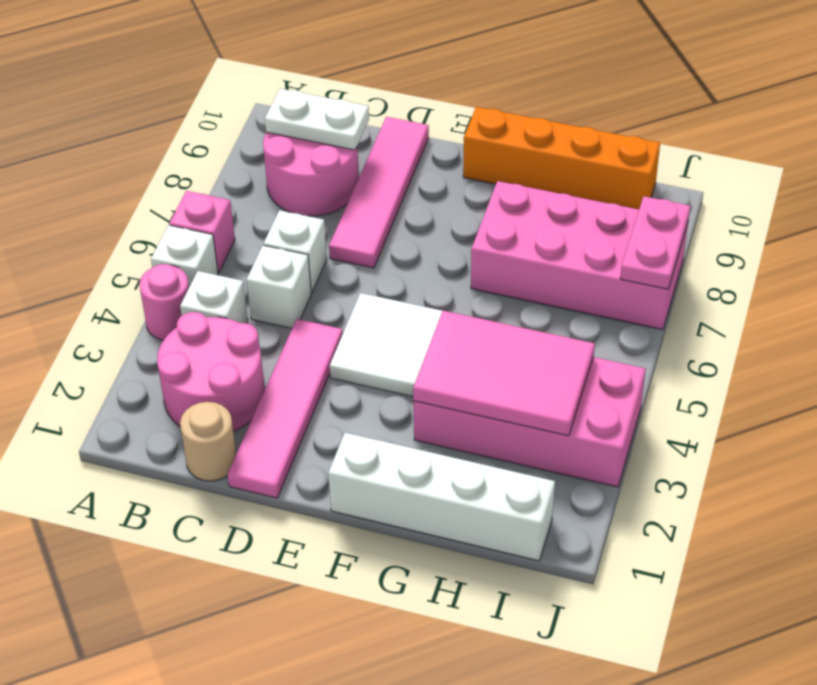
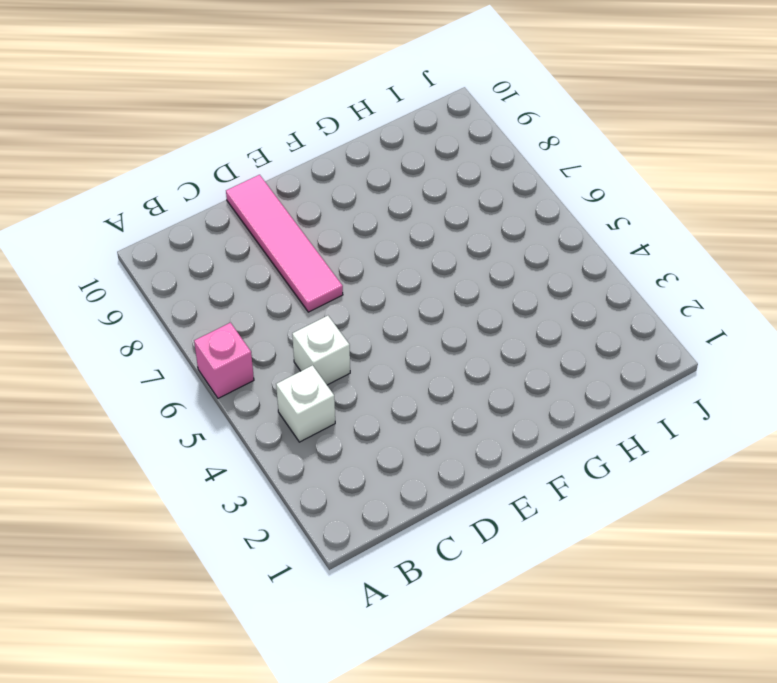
none -> pink 1x1 round brick [139,264,189,340]
none -> white 1x1 brick [151,225,218,287]
none -> pink 2x2 round brick [157,312,265,431]

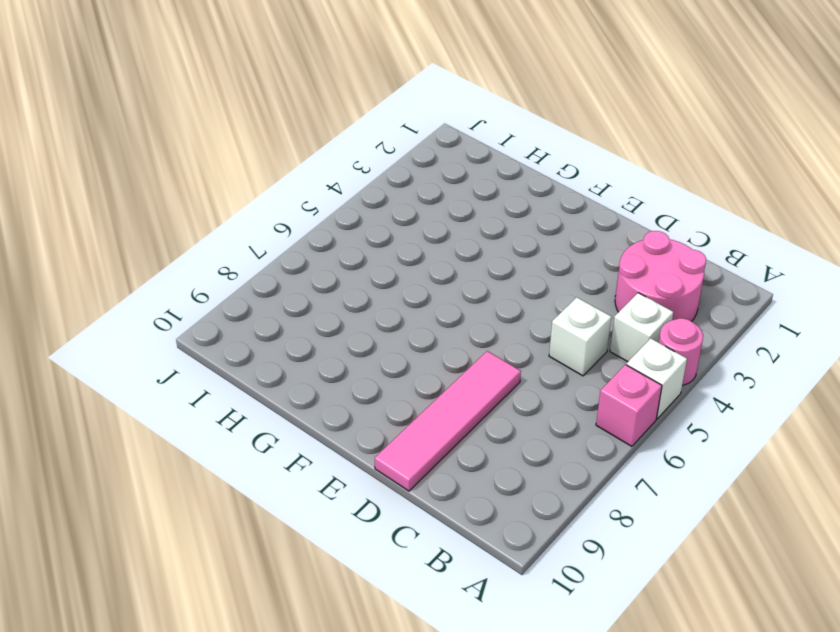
none -> pink 2x2 round brick [263,132,359,216]
none -> tan 1x1 round brick [180,402,236,481]
none -> white 1x1 brick [264,210,327,293]

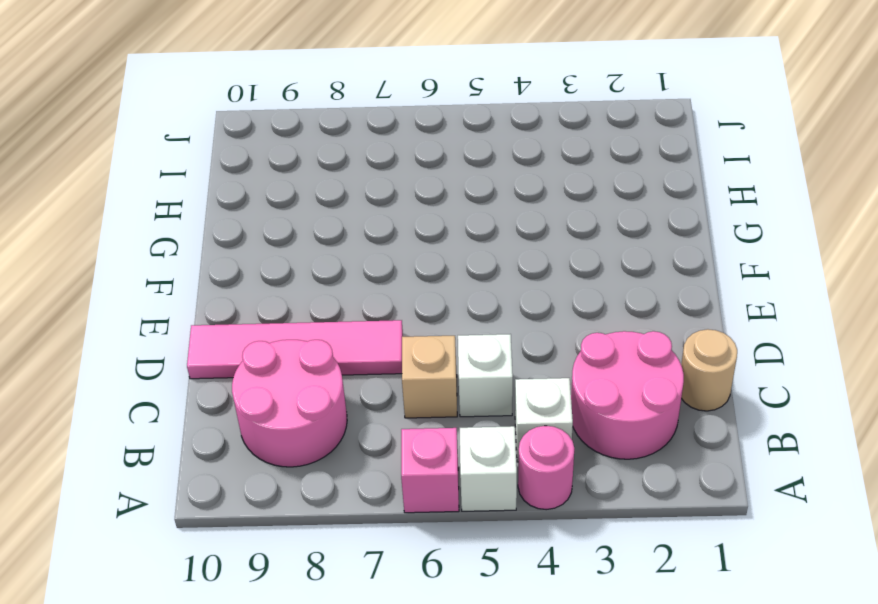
tan 1x1 brick [402,336,457,418] -> white 1x1 brick [264,210,327,293]
none -> pink 1x4 tile [228,319,343,498]
none -> white 2x2 tile [330,293,442,397]
none -> white 1x4 brick [328,433,555,561]

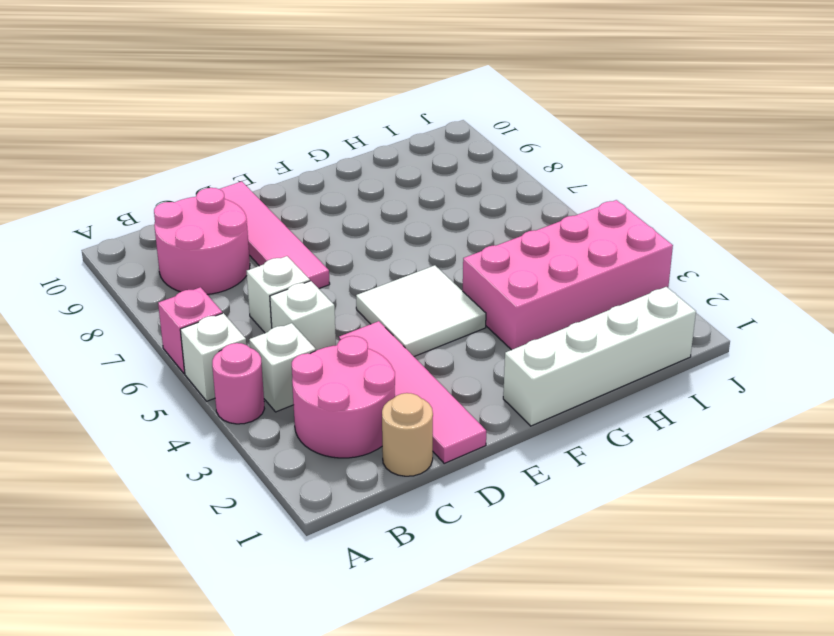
none -> orange 1x4 brick [463,107,660,209]
none -> pink 2x4 brick [471,181,688,330]
none -> white 1x2 plate [265,89,369,150]

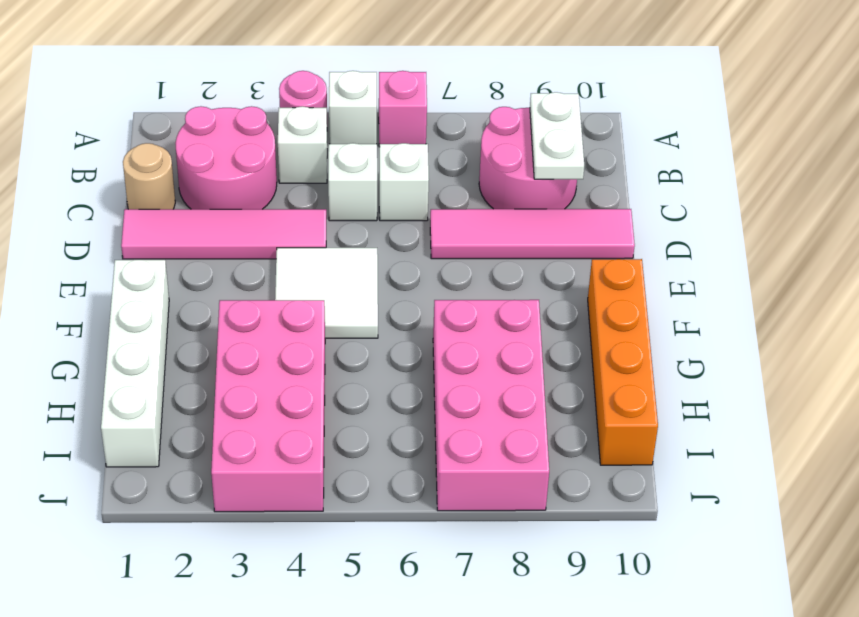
none -> pink 2x3 tile [413,311,595,436]
none -> pink 1x2 plate [620,196,690,289]

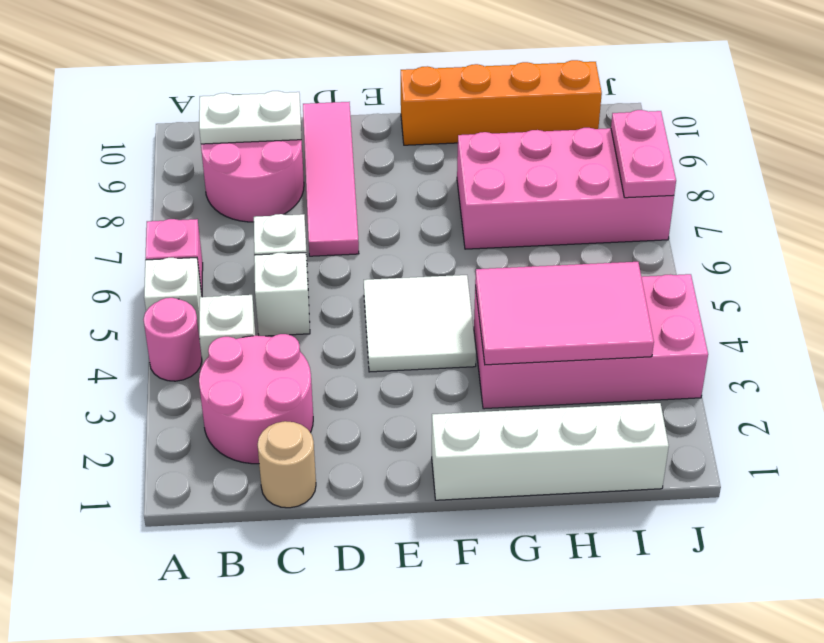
none -> pink 1x4 tile [228,319,343,498]

